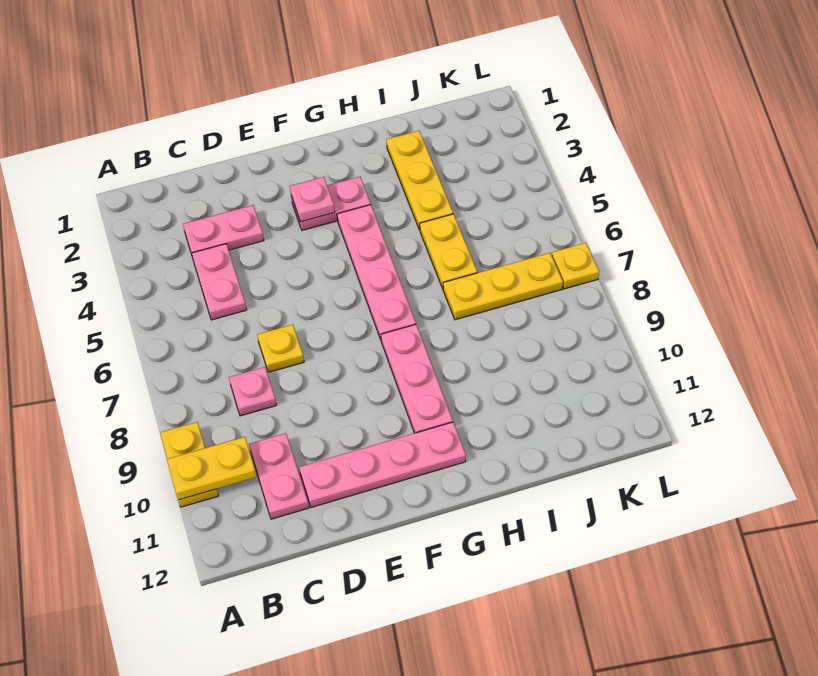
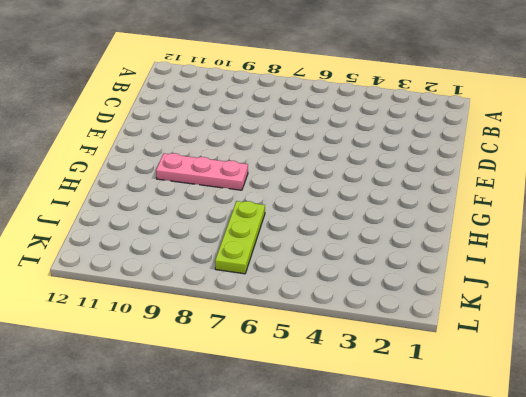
lime 1x3 plate [215,201,265,274] -> yellow 1x3 plate [443,253,563,320]
none -> yellow 1x2 plate [160,422,219,507]
none -> pink 1x2 plate [183,205,264,254]
none -> pink 1x2 plate [192,244,246,320]

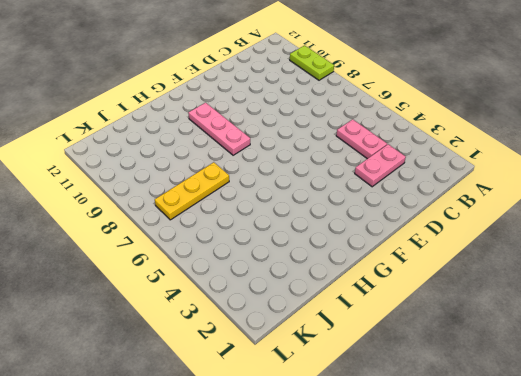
lime 1x2 plate [290,46,334,80] -> yellow 1x2 plate [160,422,219,507]
none -> pink 1x1 plate [229,367,276,416]
none -> pink 1x2 plate [249,433,309,519]
none -> yellow 1x1 plate [257,324,304,372]

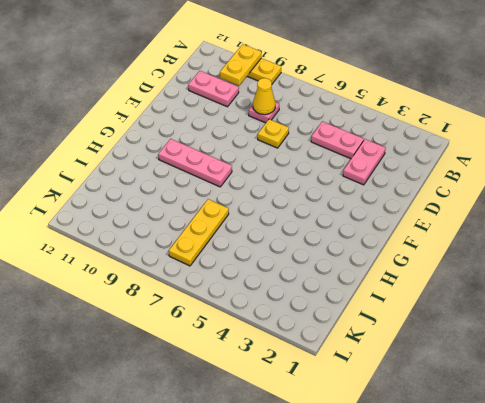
yellow 1x1 cone [253,78,275,115] -> none
none -> pink 1x4 plate [299,422,466,507]
none -> pink 1x2 plate [291,177,371,230]
none -> pink 1x4 plate [337,205,416,339]

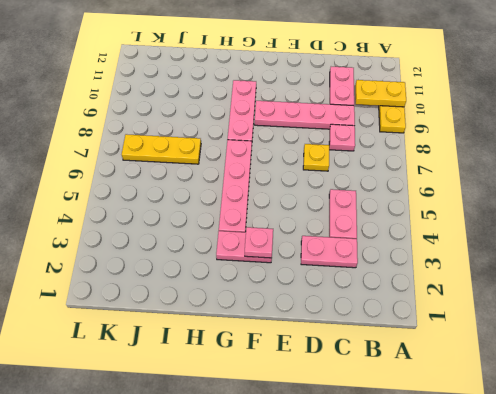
pink 1x4 plate [255,101,355,129] -> pink 1x4 plate moved to [299,422,466,507]
none -> yellow 1x3 plate [386,131,453,230]
none -> yellow 1x2 plate [420,214,477,288]
none -> yellow 1x1 plate [552,243,599,289]

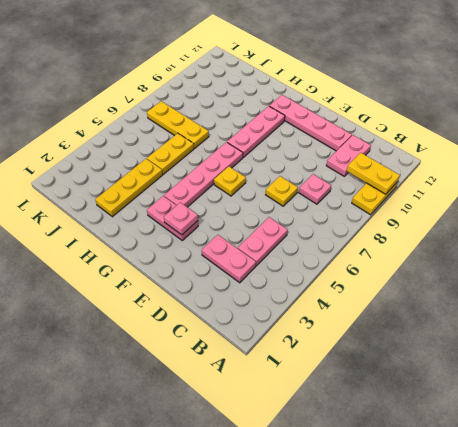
yellow 1x1 plate [214,166,246,196] -> yellow 1x1 plate moved to [552,243,599,289]

